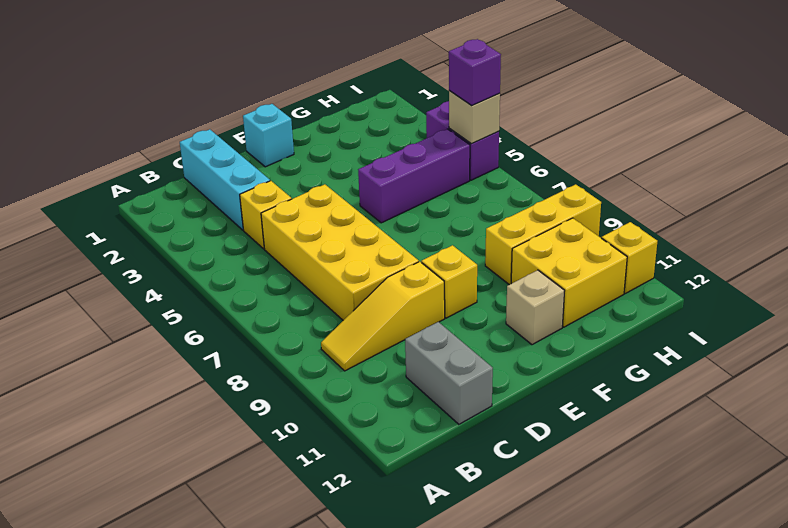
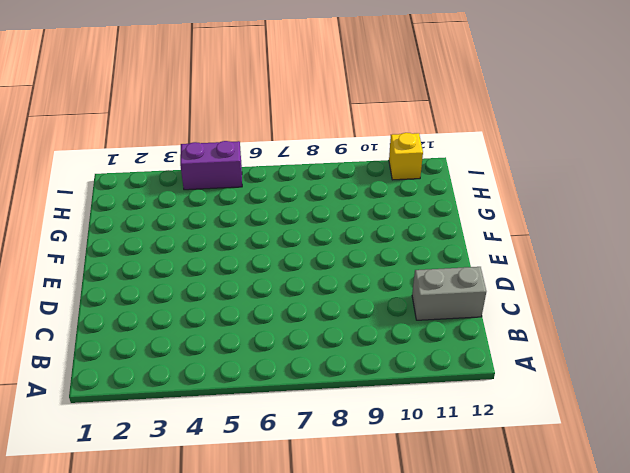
none -> yellow 1x3 slope [321,262,445,371]
none -> cyan 1x3 brick [180,129,270,230]
none -> yellow 1x1 brick [240,181,292,249]

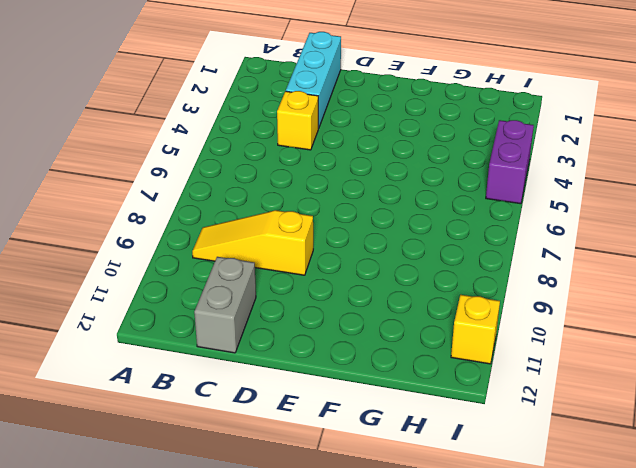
none -> yellow 2x4 brick [261,184,419,320]
none -> cyan 1x1 brick [243,104,294,167]
none -> yellow 1x1 brick [421,245,477,318]

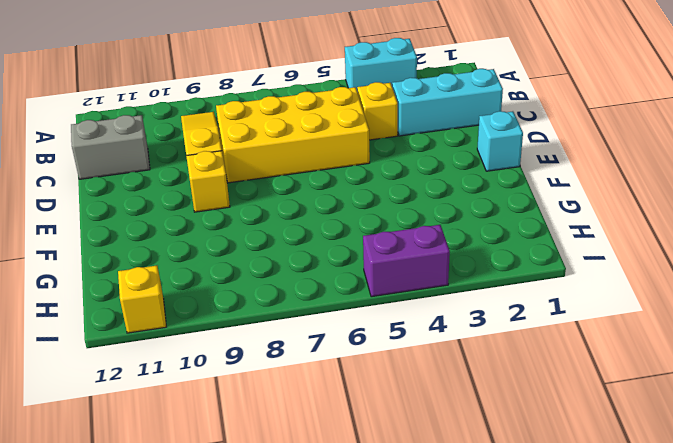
cyan 1x2 brick [345,38,417,92] -> none
none -> purple 1x3 brick [358,129,470,223]
none -> tan 1x1 brick [506,270,565,345]
none -> yellow 1x3 brick [485,184,601,285]

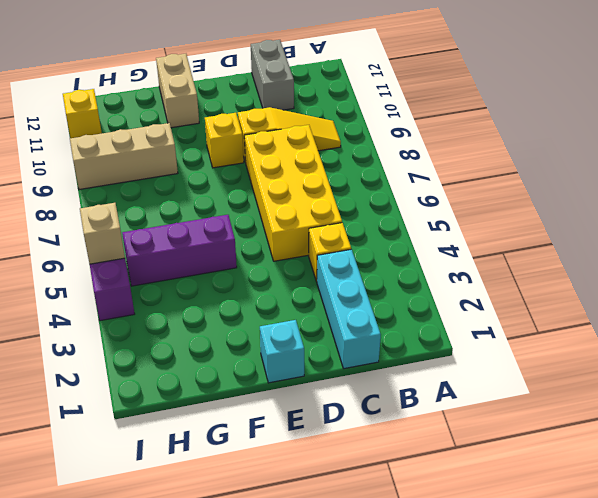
tan 1x2 brick [156,54,199,128] -> tan 1x1 brick [506,270,565,345]
tan 1x3 brick [70,123,178,190] -> yellow 1x3 brick [485,184,601,285]
none -> yellow 2x2 brick [511,218,627,327]
none -> purple 1x1 brick [449,39,501,106]

